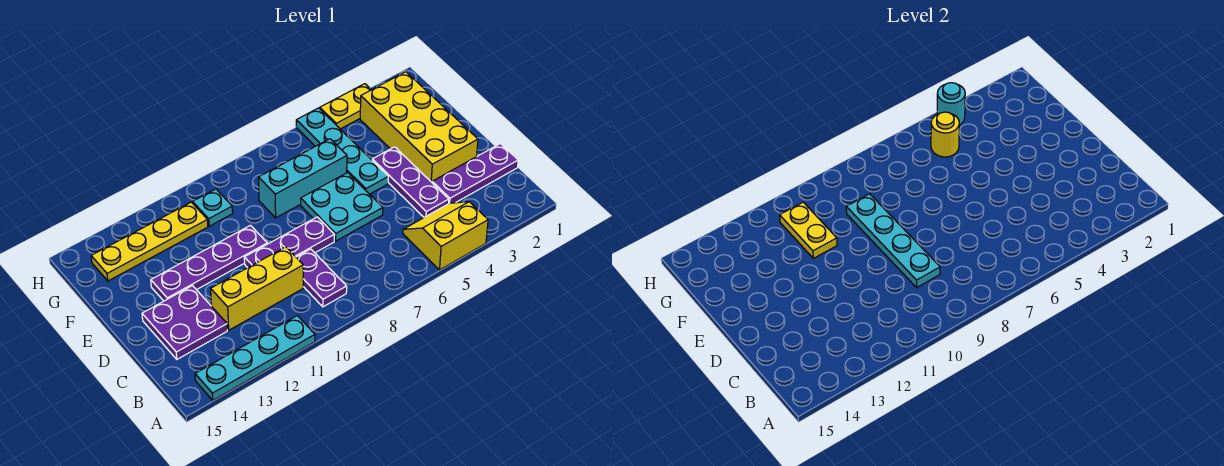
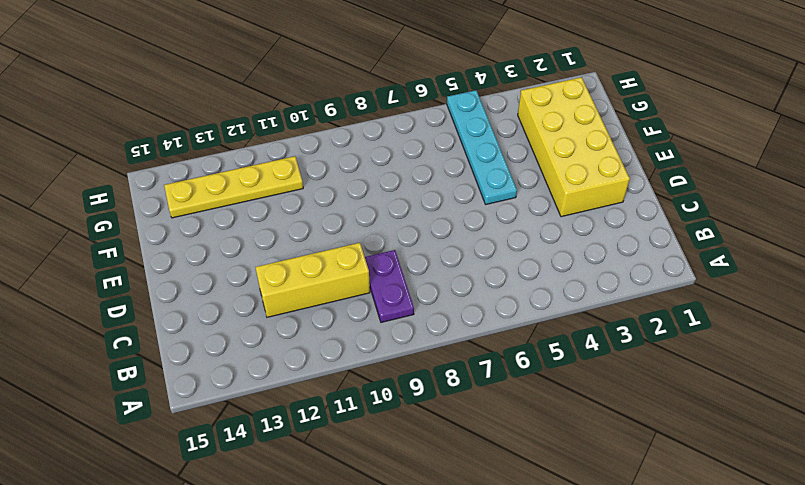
none -> yellow 2x2 slope [403,202,488,270]
none -> cyan 1x4 plate [195,316,315,400]
none -> purple 1x3 plate [432,144,518,203]

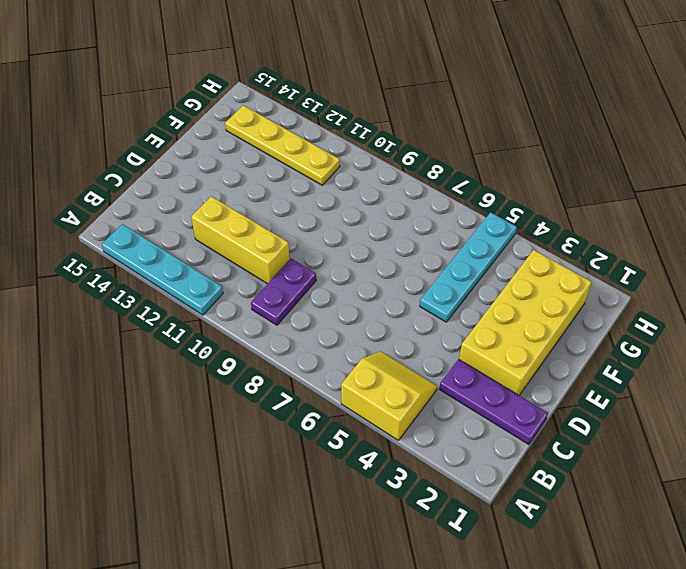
none -> purple 1x3 plate [372,147,449,217]
none -> purple 2x2 plate [142,286,227,359]
none -> cyan 2x2 plate [301,173,383,241]

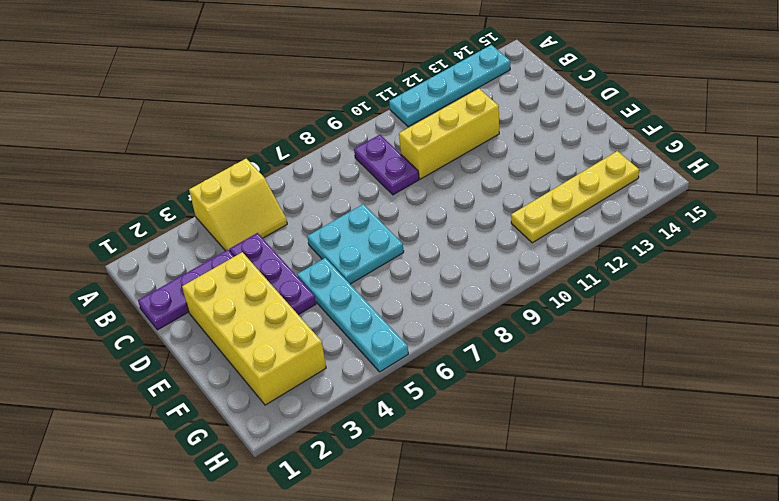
none -> purple 2x2 plate [142,286,227,359]
none -> purple 1x3 plate [244,217,334,268]
none -> purple 1x4 plate [151,225,267,301]

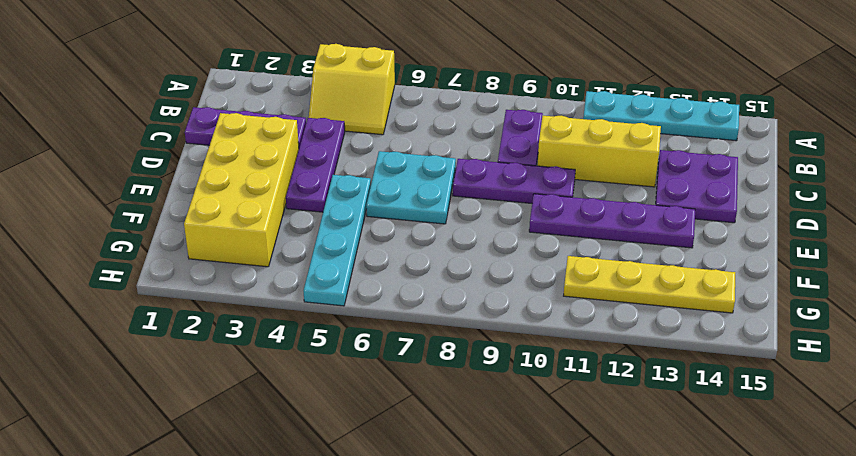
none -> cyan 1x3 brick [259,139,347,218]
none -> cyan 1x1 plate [193,189,233,226]
none -> yellow 1x2 plate [320,84,371,129]

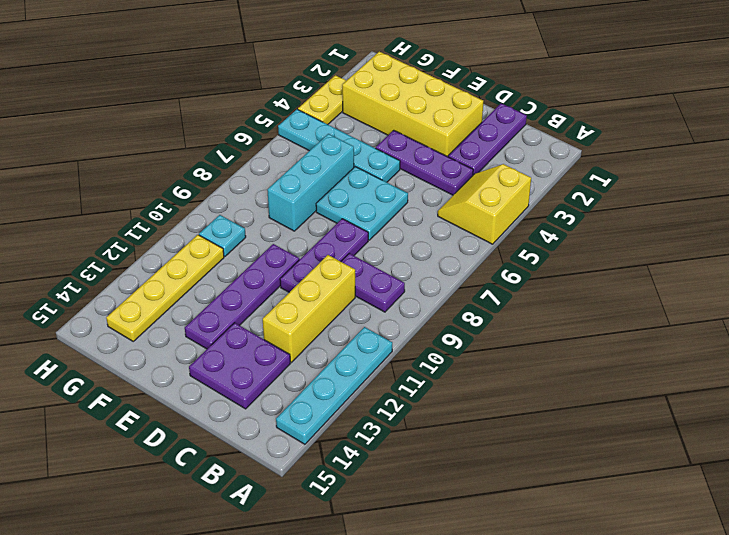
none -> cyan 1x4 plate [846,194,940,287]
none -> yellow 1x2 plate [780,202,837,258]
none -> yellow 1x1 round brick [931,112,959,157]

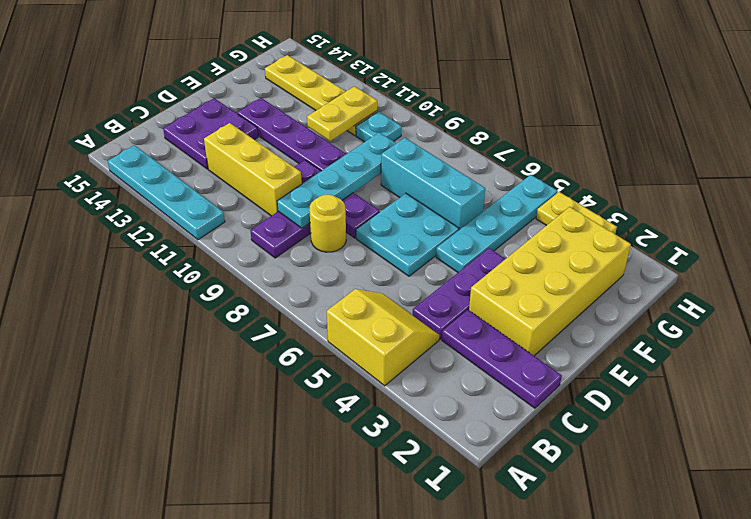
yellow 1x1 round brick [309,195,346,252] -> yellow 1x1 round brick moved to [931,112,959,157]
none -> cyan 1x1 round brick [937,83,965,125]

